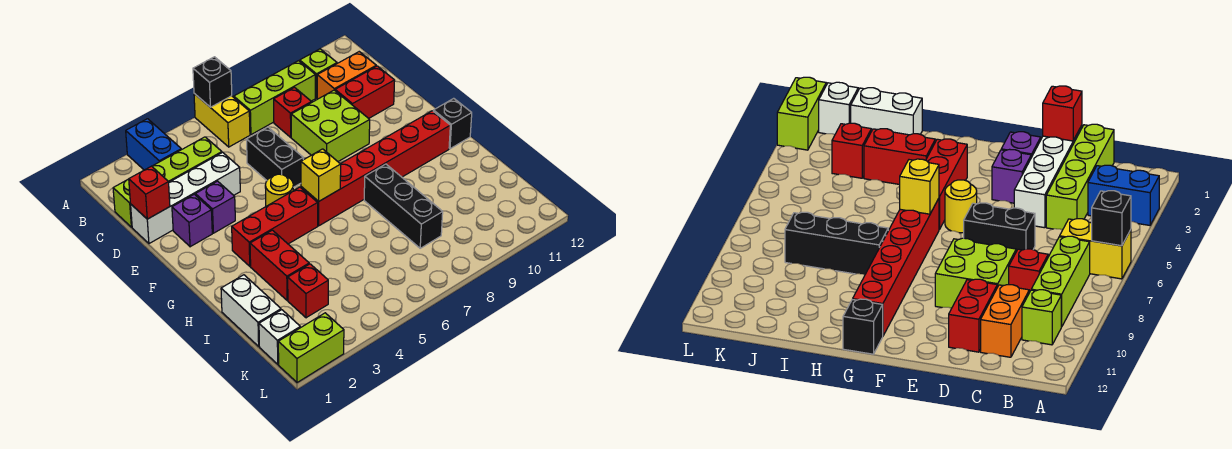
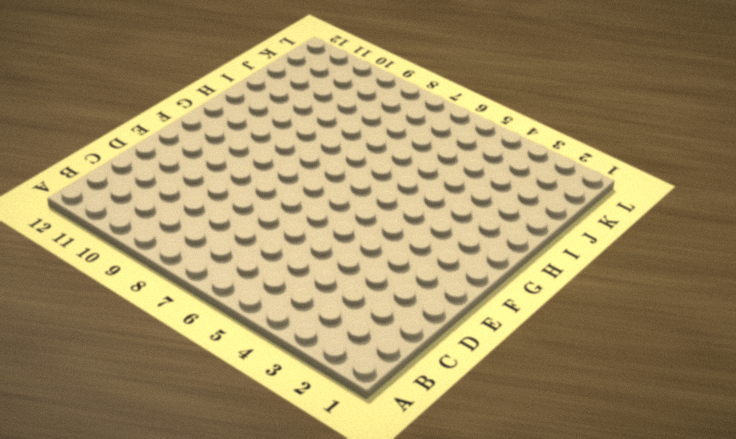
none -> blue 1x2 brick [126,119,181,170]
none -> yellow 1x2 brick [194,94,250,147]
none -> lime 1x3 brick [234,61,315,135]

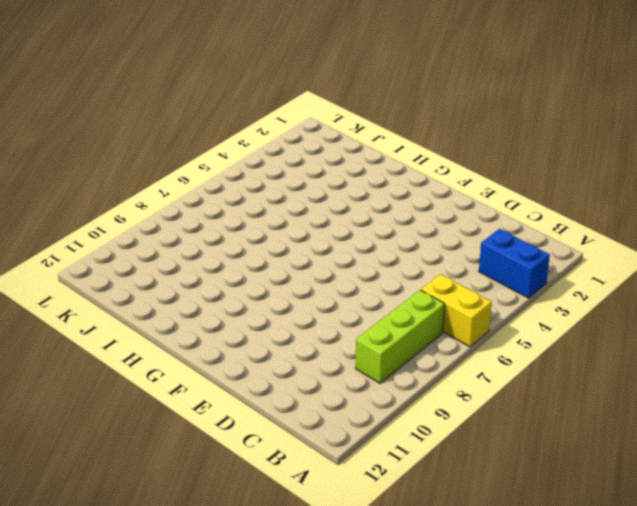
none -> lime 1x1 brick [300,49,337,98]
none -> lime 1x4 brick [113,137,222,227]
none -> red 1x1 brick [274,87,311,137]

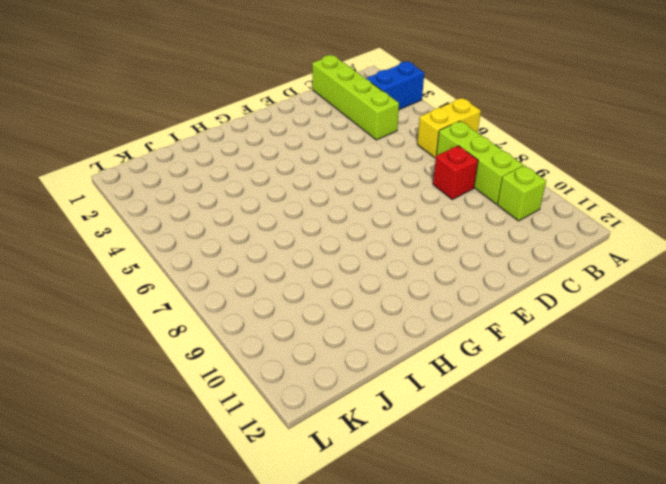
none -> orange 1x2 brick [317,52,376,99]
none -> white 1x4 brick [131,152,240,244]
none -> black 1x2 brick [247,127,303,187]

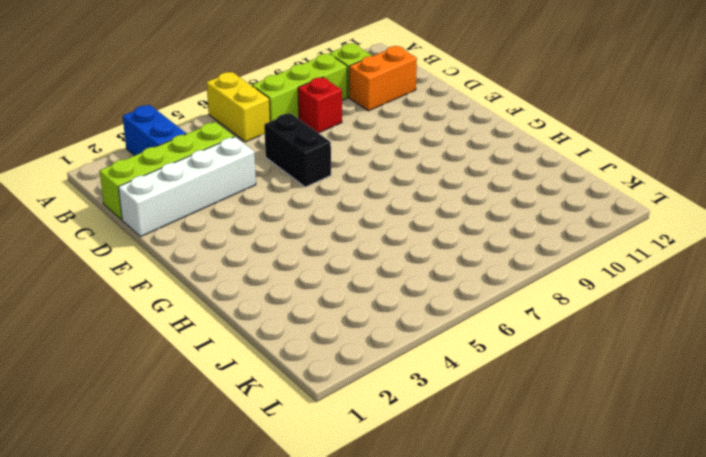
none -> lime 2x2 brick [291,90,370,161]
none -> red 1x2 brick [335,66,395,118]
none -> purple 1x1 brick [172,194,212,247]

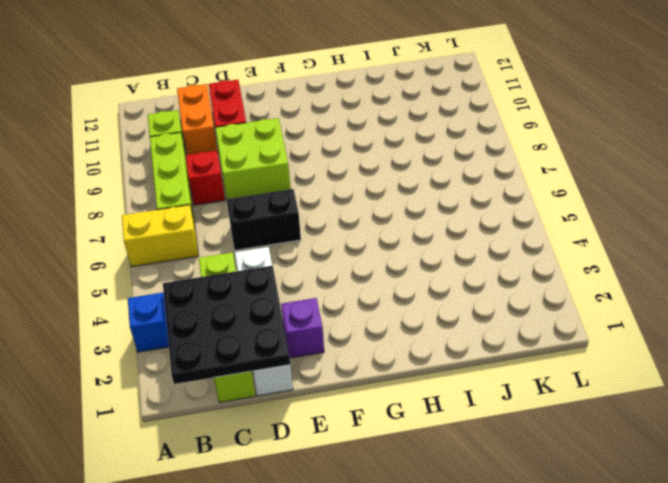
black 3x3 plate [163,266,290,384] -> red 1x1 brick [129,166,170,219]
none -> purple 1x1 brick [195,181,235,233]
none -> yellow 1x1 round brick [265,174,293,206]
none -> red 1x3 brick [232,187,318,266]

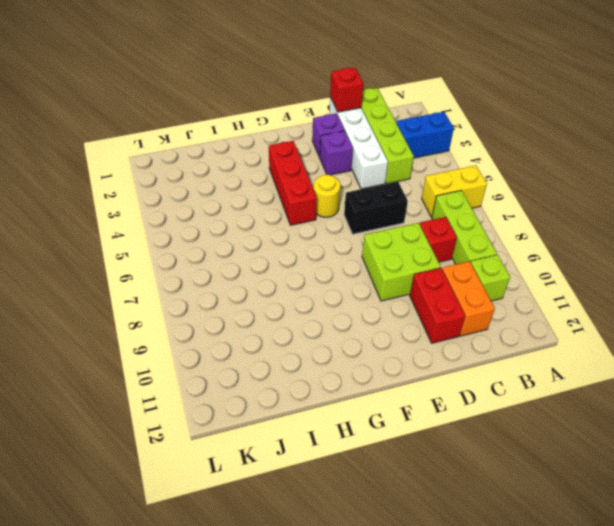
none -> red 1x6 brick [301,111,450,226]
none -> black 1x1 brick [433,98,472,149]
none -> red 1x2 brick [250,230,309,300]

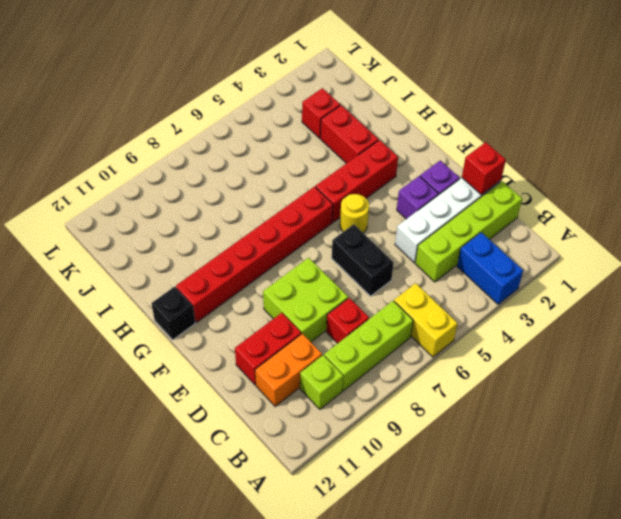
none -> black 1x3 brick [364,164,443,248]
none -> white 1x2 brick [221,275,281,346]
none -> white 1x1 brick [259,310,300,364]

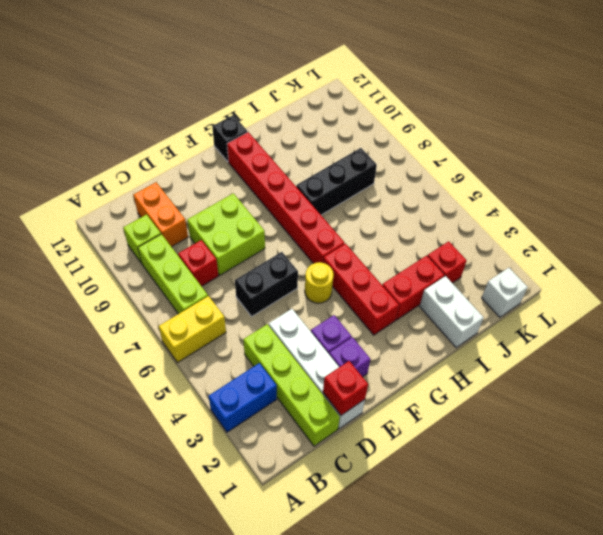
white 1x2 brick [420,276,484,348] -> white 1x2 brick turned to [221,275,281,346]
none -> red 1x2 brick [335,66,395,118]
none -> lime 1x2 brick [278,313,344,383]
none -> black 1x1 brick [193,57,232,107]

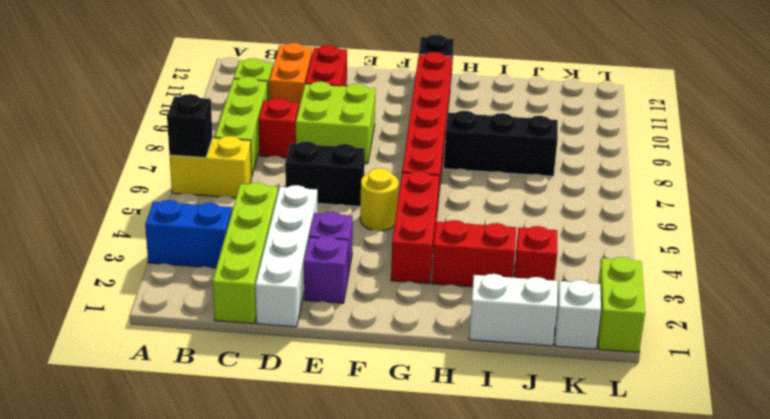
none -> red 1x1 brick [129,166,170,219]
none -> yellow 1x1 brick [301,149,341,201]

